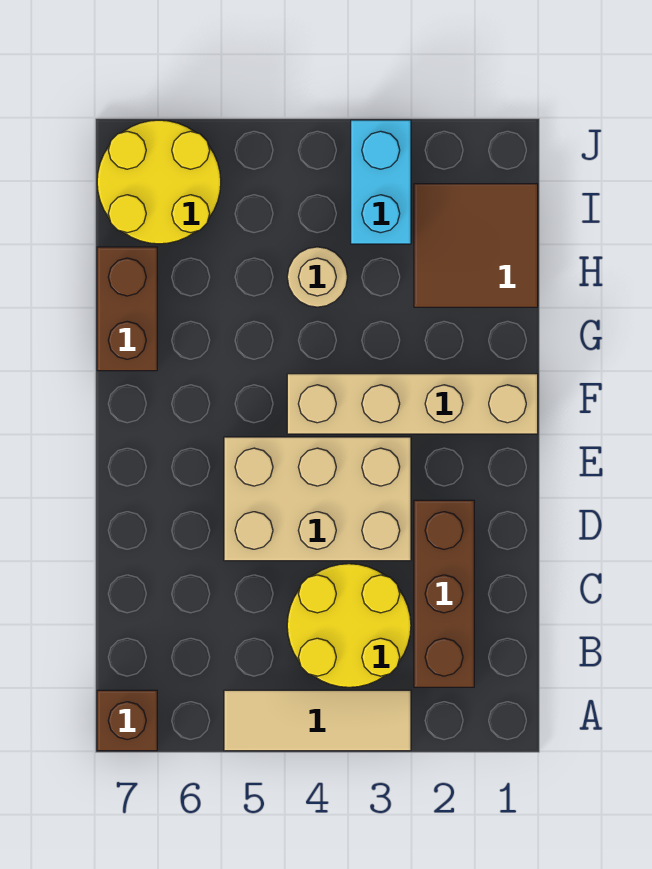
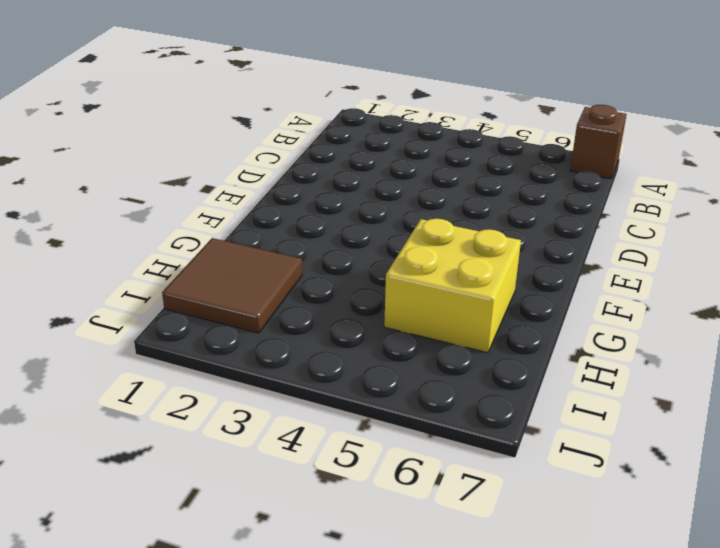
yellow 2x2 brick [384,219,521,353] -> none
none -> tan 1x3 tile [224,690,411,751]
none -> brown 1x3 brick [414,500,474,687]

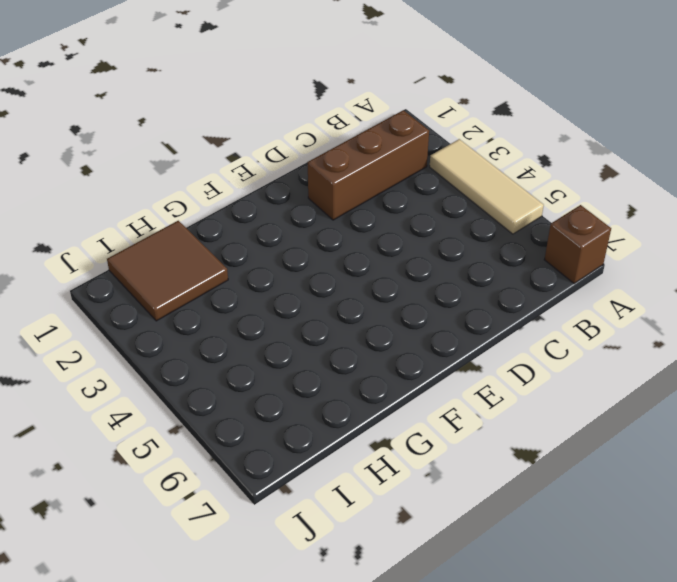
none -> yellow 2x2 round brick [287,564,411,687]
none -> tan 2x3 brick [224,437,411,561]

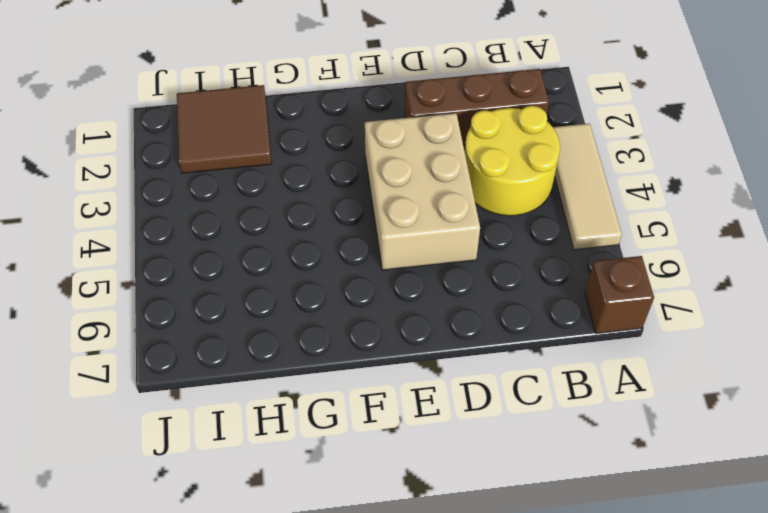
none -> tan 1x4 brick [287,374,538,434]
none -> brown 1x2 brick [97,247,157,371]

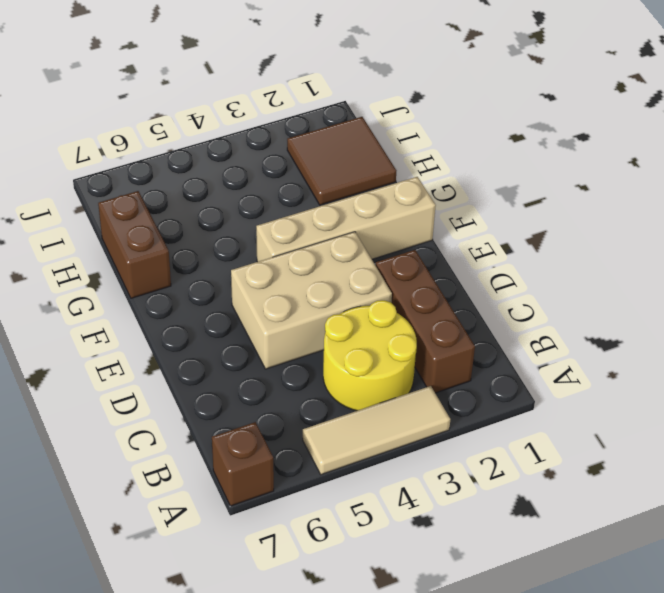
none -> tan 1x1 round brick [287,247,347,307]
none -> cyan 1x2 brick [351,120,411,244]

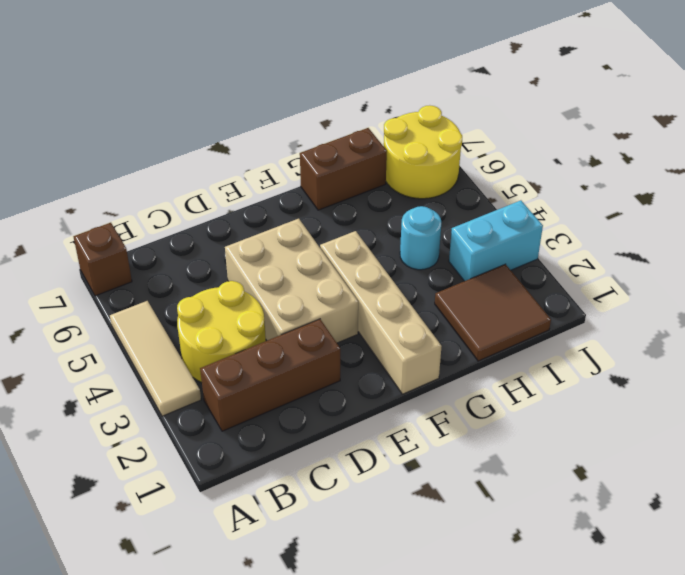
cyan 1x1 round brick [400,206,441,270] -> tan 1x1 round brick [287,247,347,307]

